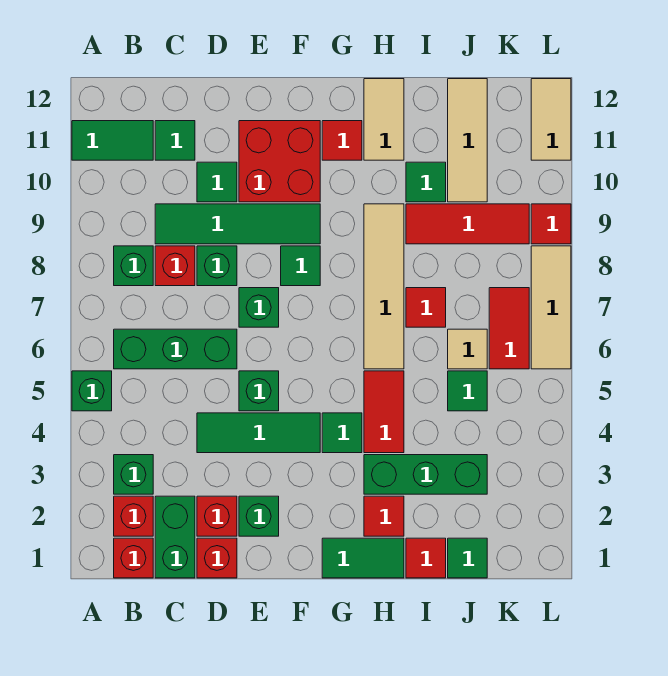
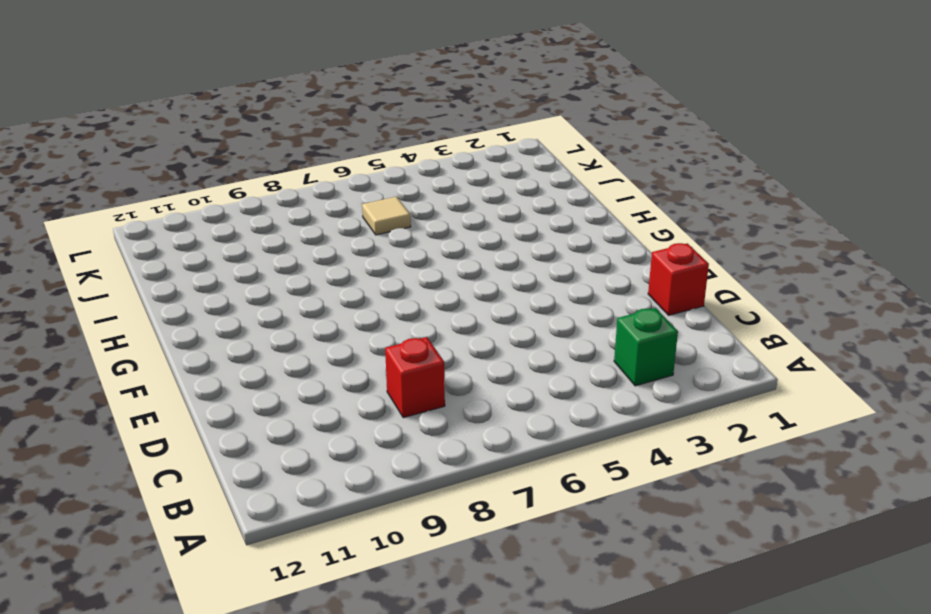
none -> green 1x1 brick [72,371,112,411]
none -> green 1x2 tile [72,121,153,160]
none -> red 1x1 brick [114,538,153,578]
none -> red 1x1 brick [114,496,153,536]

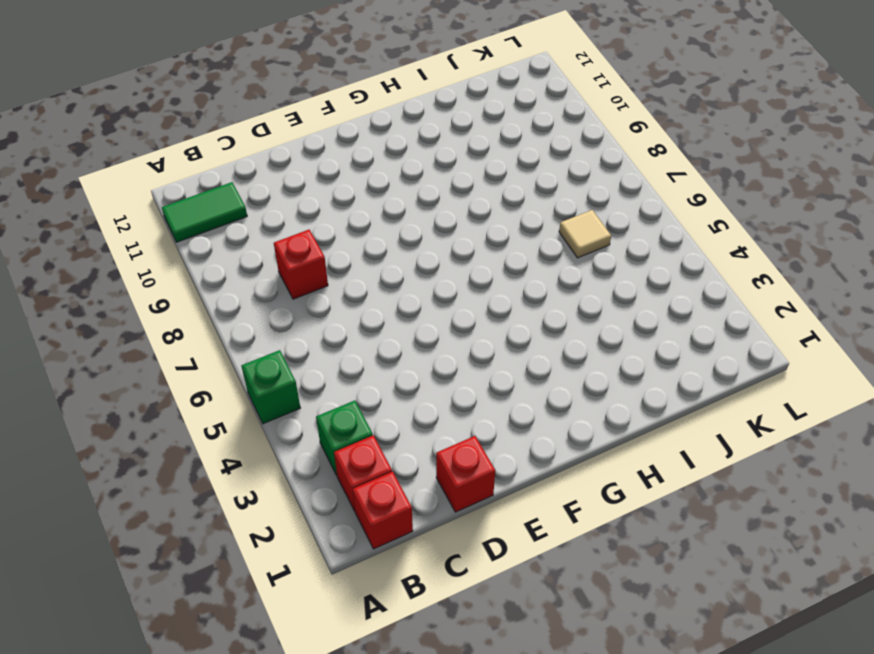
none -> green 1x3 brick [114,329,237,369]
none -> green 1x1 brick [114,246,153,286]
none -> green 1x2 brick [155,496,195,578]
none -> green 1x4 tile [155,204,320,244]

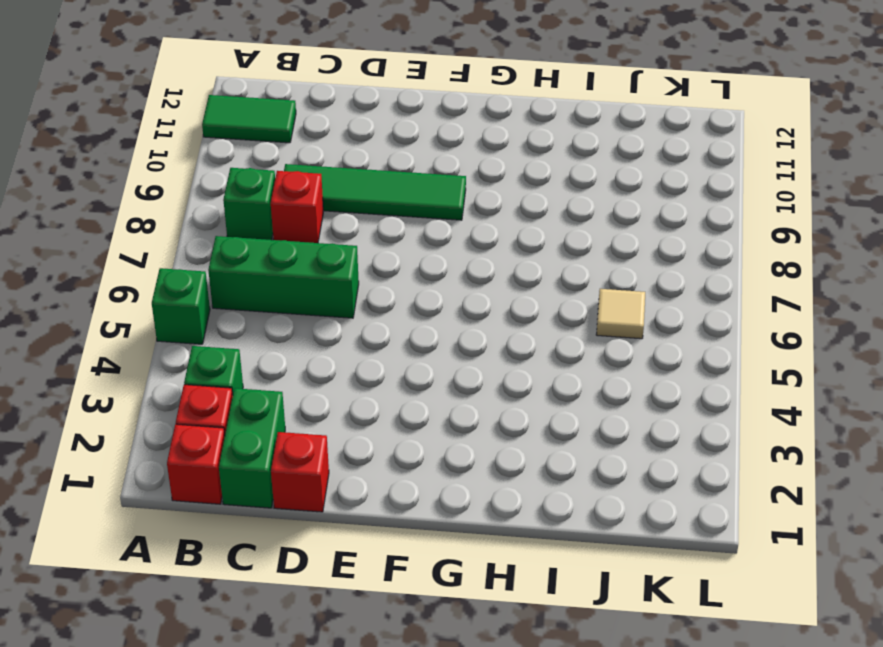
none -> green 1x1 tile [155,121,195,160]
none -> red 1x1 brick [197,496,237,536]
none -> green 1x3 tile [197,413,320,453]
none -> green 1x1 brick [197,246,237,286]

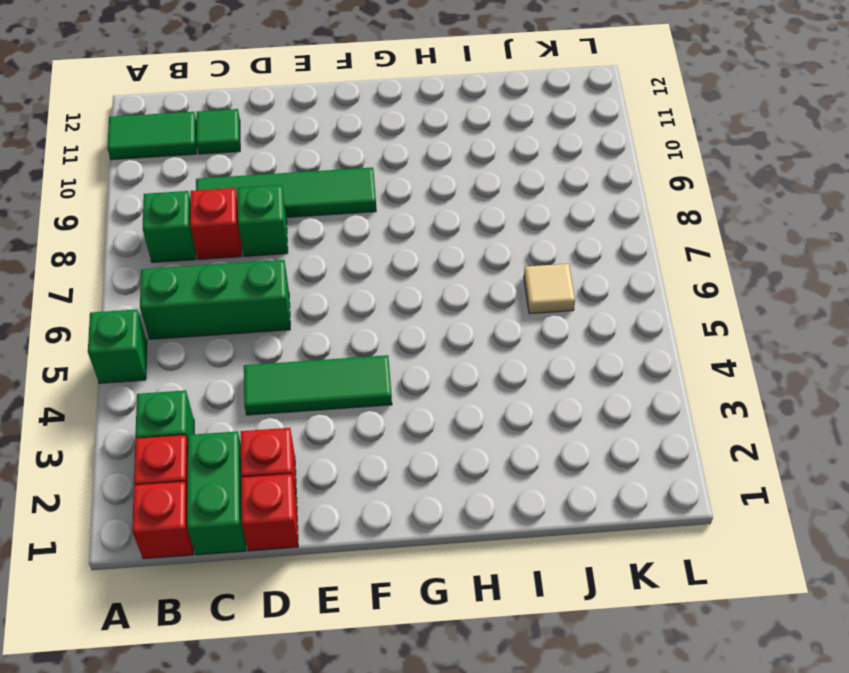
none -> green 1x1 tile [197,162,237,202]
none -> green 1x1 brick [239,496,279,536]
none -> green 1x1 brick [239,371,279,411]
none -> green 1x1 brick [239,288,279,327]

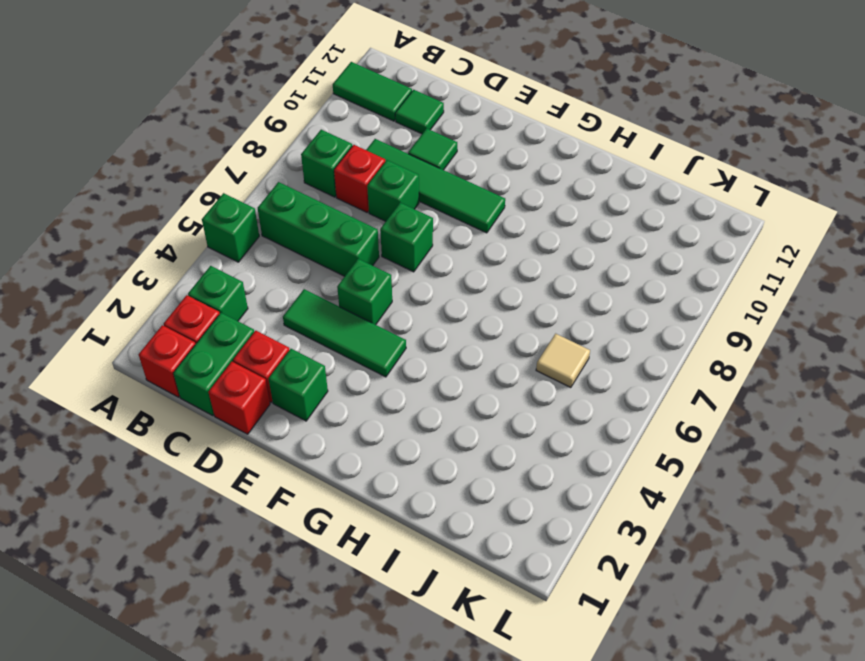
none -> red 2x2 brick [239,121,320,202]
none -> green 1x1 tile [281,246,320,286]
none -> green 1x2 tile [322,538,404,578]
none -> green 1x1 tile [322,413,362,453]

